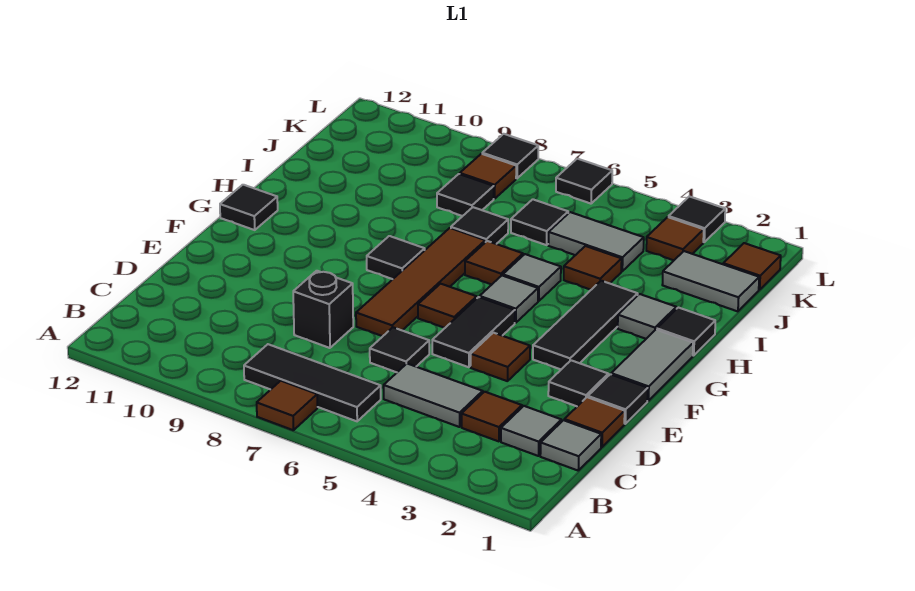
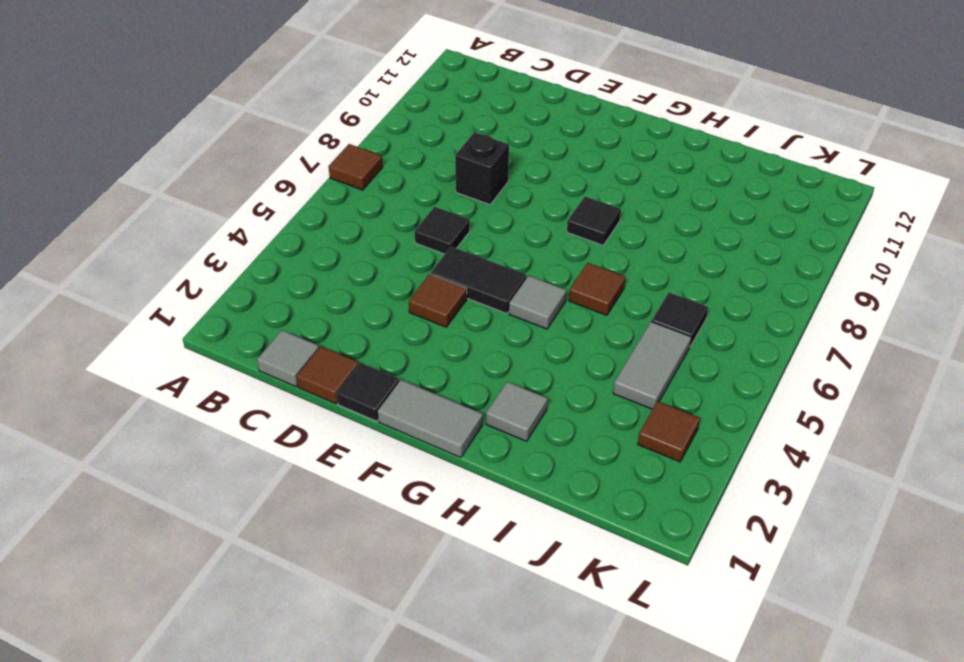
none -> black 1x3 tile [244,344,381,421]
none -> grey 1x1 tile [501,406,561,456]
none -> brown 1x1 tile [462,392,522,441]
none -> grey 1x2 tile [384,364,483,427]

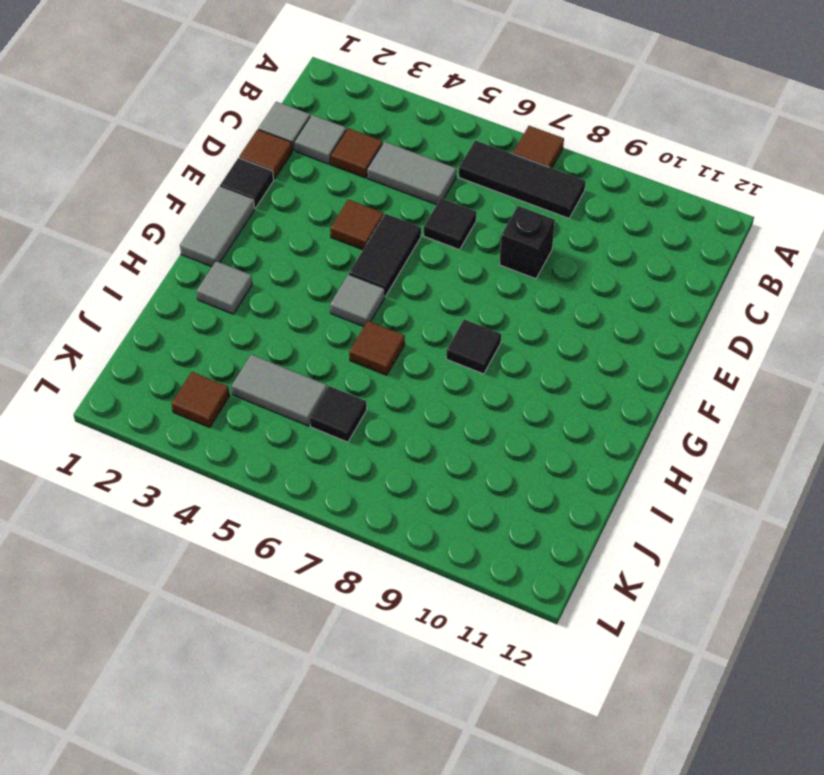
none -> black 1x1 tile [548,360,608,406]
none -> brown 1x4 tile [356,228,485,336]
none -> black 1x3 tile [533,281,638,369]
none -> brown 1x1 tile [418,284,477,328]

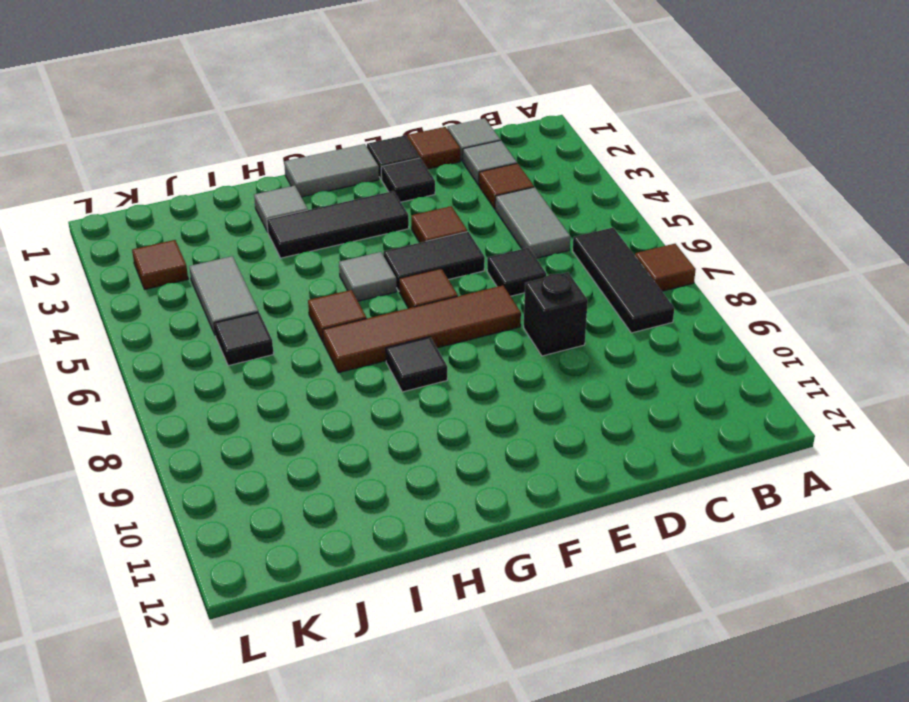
none -> black 1x1 tile [220,185,278,230]
none -> black 1x1 tile [657,308,715,356]
none -> grey 1x1 tile [503,254,561,301]
none -> brown 1x1 tile [564,246,622,290]

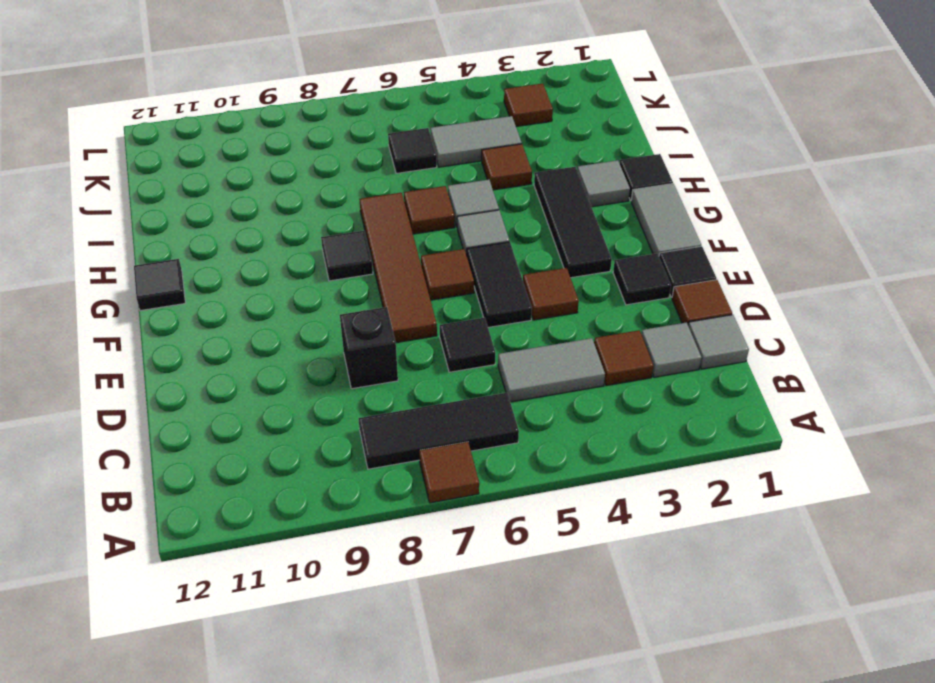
none -> black 1x1 tile [451,207,508,244]
none -> grey 1x2 tile [662,251,759,311]
none -> black 1x1 tile [437,174,494,216]
none -> brown 1x1 tile [723,243,781,290]

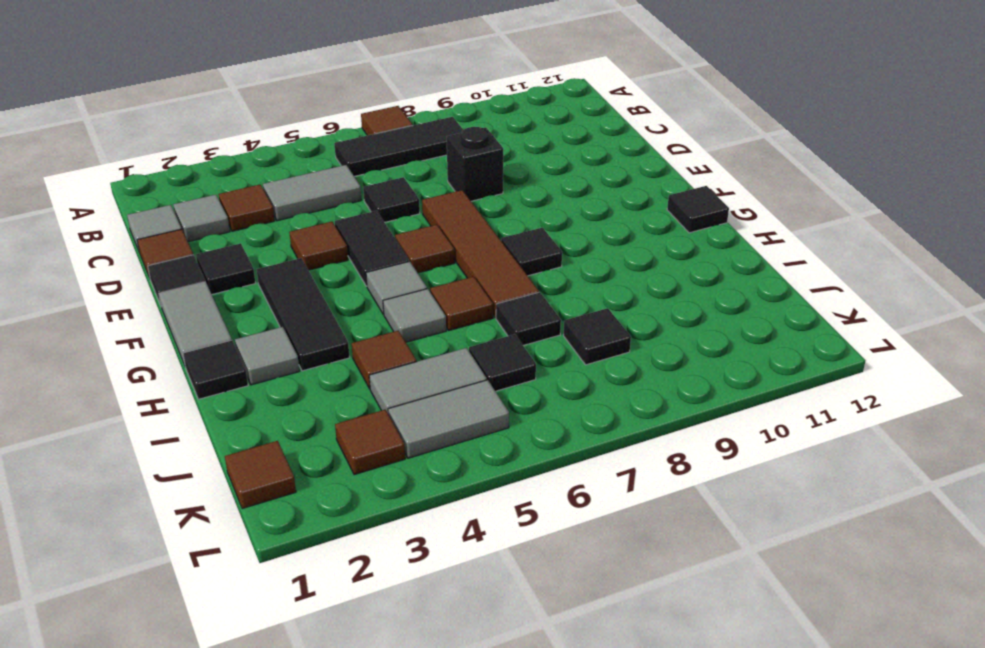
grey 1x2 tile [388,380,509,458] -> grey 1x2 tile moved to [662,251,759,311]
none -> brown 1x1 tile [460,154,516,199]
none -> black 1x1 tile [669,196,725,242]
none -> black 1x1 tile [556,159,612,204]
none -> black 1x1 tile [482,134,538,178]

